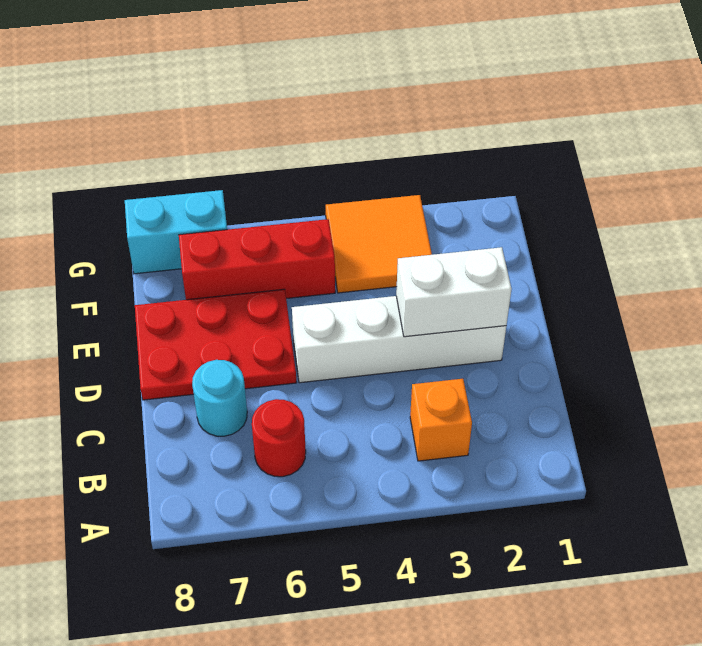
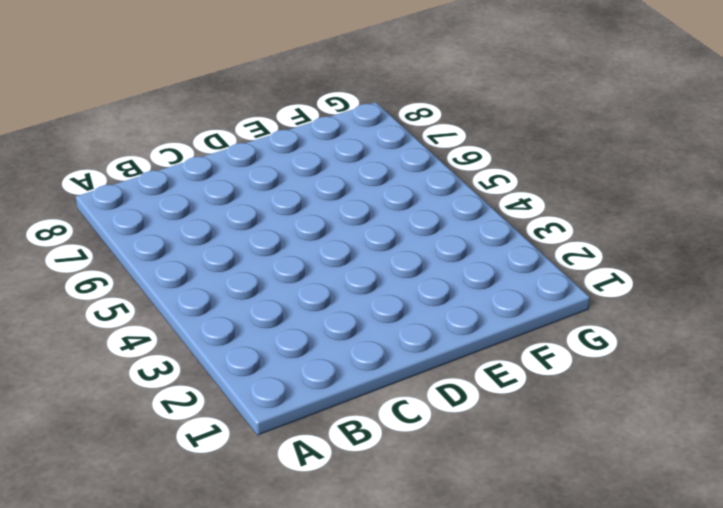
none -> orange 1x1 brick [410,379,472,461]
none -> red 1x1 round brick [252,399,306,477]

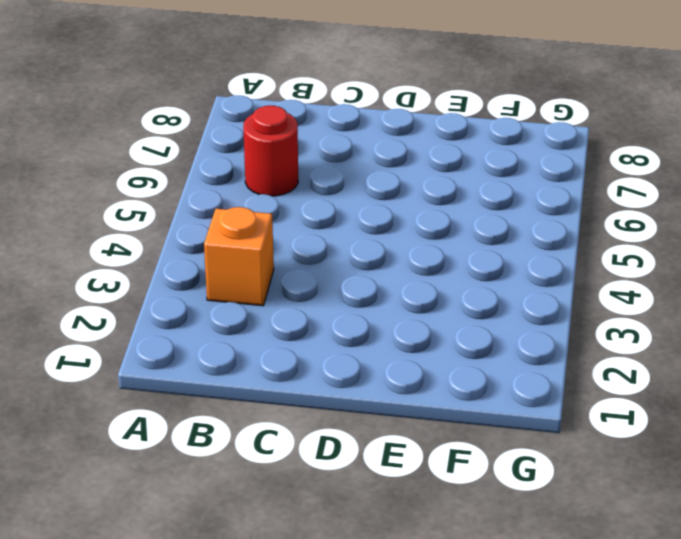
none -> cyan 1x1 round brick [192,360,247,436]
none -> white 1x4 brick [292,296,506,383]

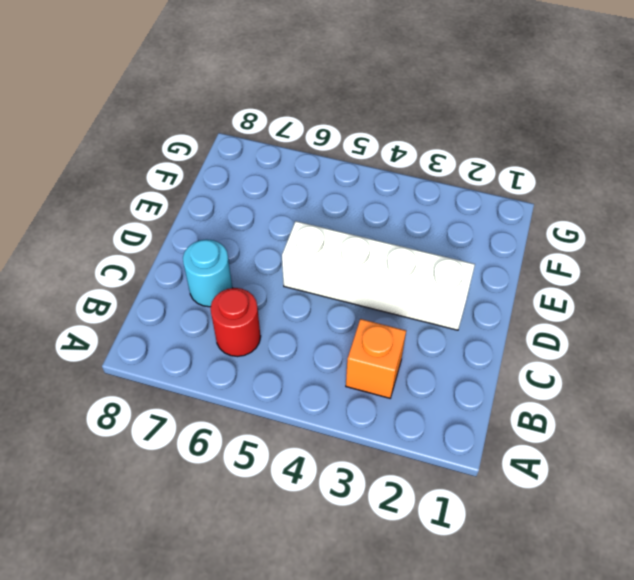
none -> red 2x3 plate [135,289,297,400]
none -> orange 2x2 tile [326,195,432,293]

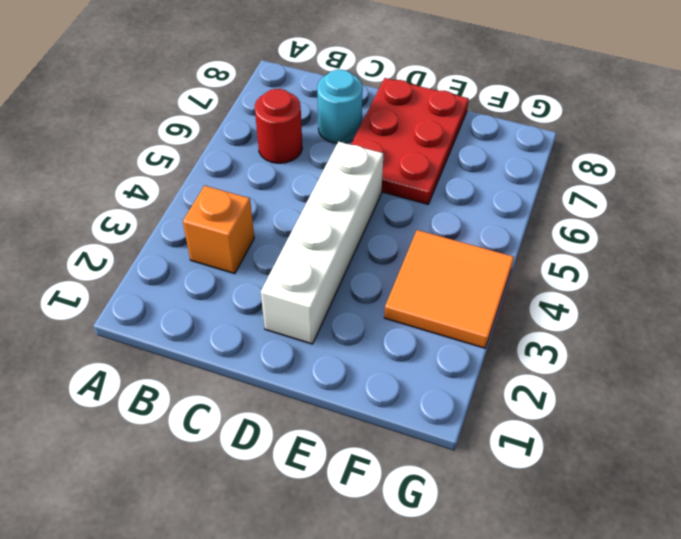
none -> red 1x3 brick [179,219,335,300]
none -> cyan 1x2 brick [125,190,227,274]

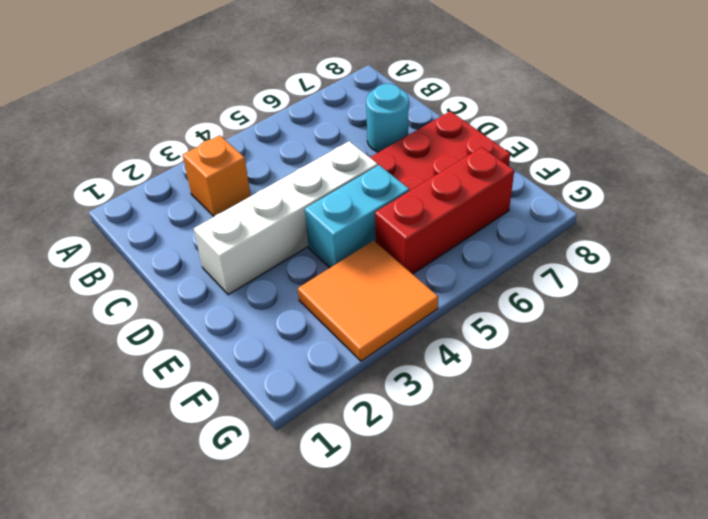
cyan 1x2 brick [305,165,409,268] -> cyan 1x2 brick moved to [125,190,227,274]
none -> red 1x1 round brick [252,399,306,477]
none -> white 1x2 brick [396,247,512,337]

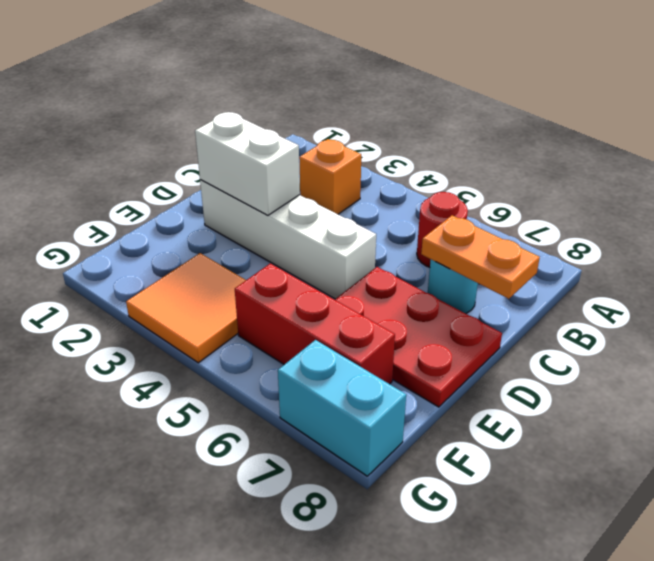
orange 1x2 plate [421,215,540,299] -> none

